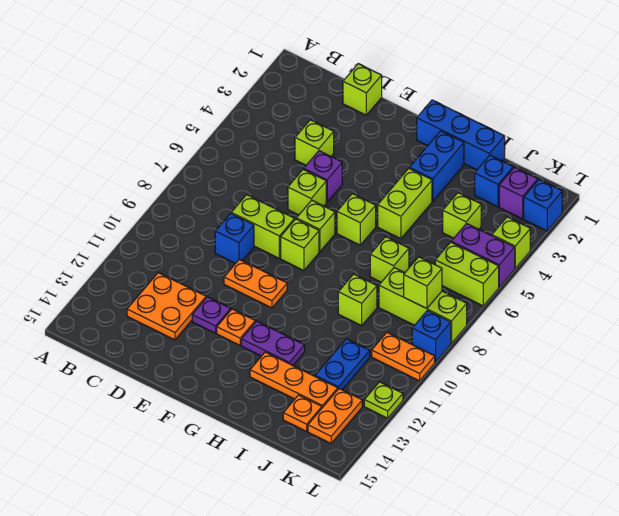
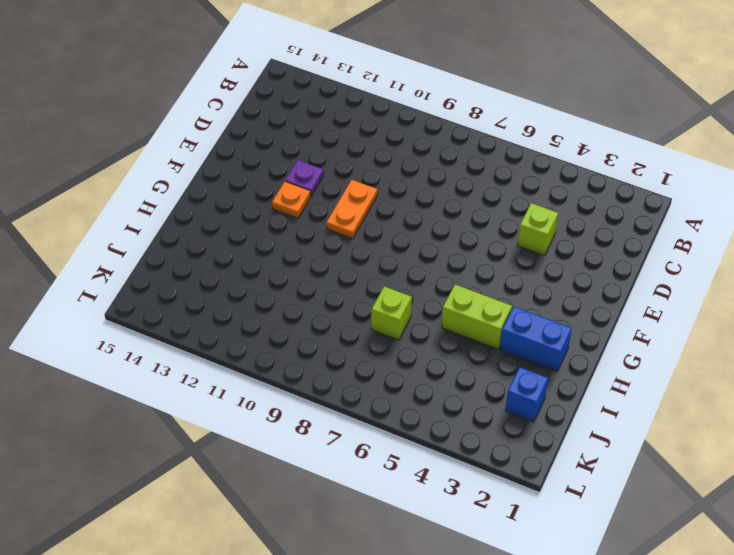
none -> orange 2x2 plate [127,273,206,340]
none -> lime 1x1 brick [343,64,382,115]
none -> lime 1x2 brick [231,195,295,258]
none -> blue 1x1 brick [215,213,254,264]

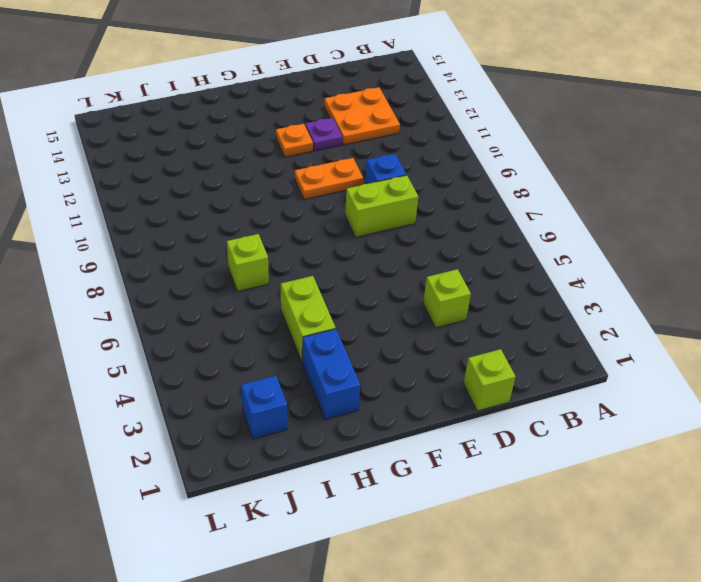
none -> purple 1x1 brick [304,151,342,202]
none -> lime 1x1 brick [288,169,326,215]
none -> lime 1x1 brick [297,200,335,252]
none -> lime 1x1 brick [281,219,319,271]

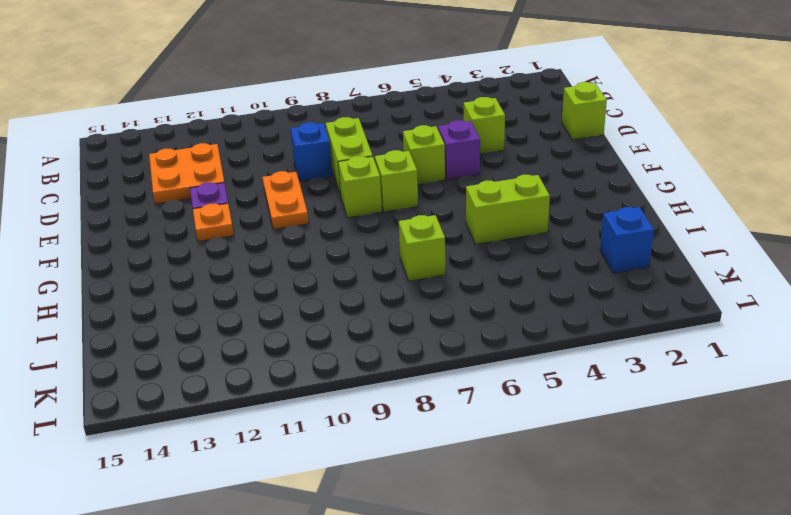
none -> blue 1x3 brick [417,100,505,170]
none -> lime 1x1 brick [337,194,376,245]
none -> purple 1x2 plate [241,321,305,365]
none -> blue 1x2 brick [409,131,464,201]

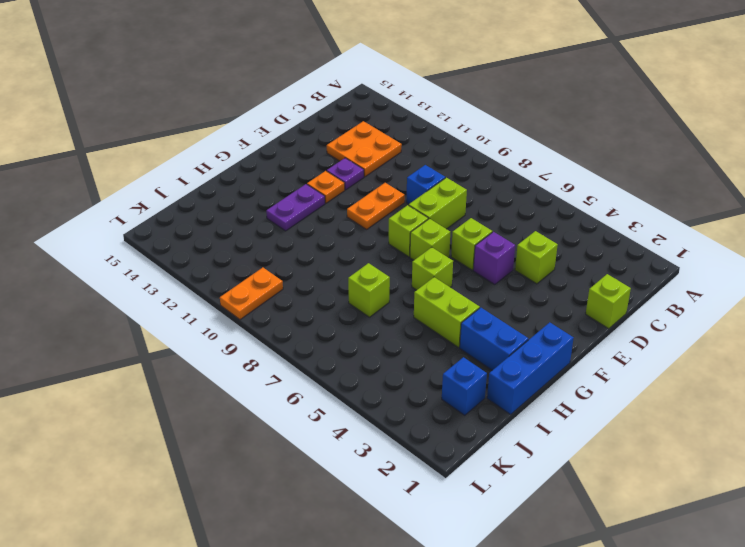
none -> orange 1x3 plate [250,352,338,408]
none -> lime 1x1 brick [338,274,377,326]
none -> lime 1x1 brick [443,193,481,238]
none -> lime 1x3 brick [379,268,467,343]

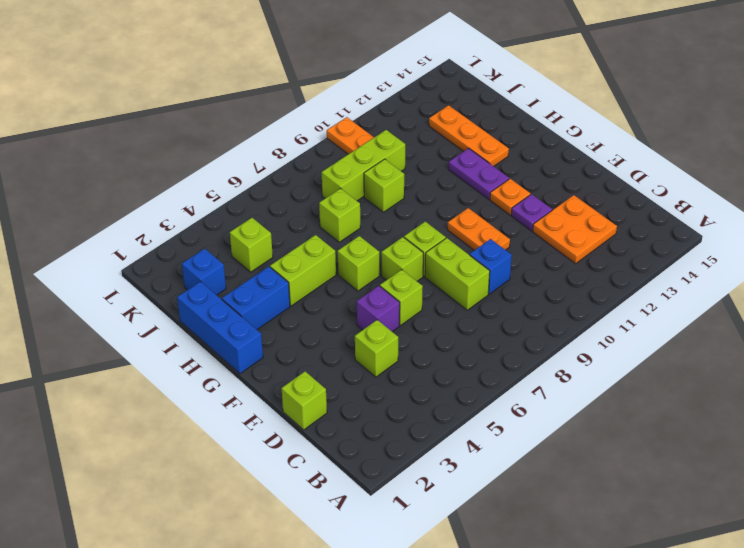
lime 1x3 brick [322,130,405,201] -> lime 1x3 brick turned to [379,268,467,343]
none -> blue 1x2 plate [315,339,370,390]
none -> orange 1x1 plate [283,395,322,431]
none -> purple 1x1 brick [499,167,538,219]
none -> purple 1x2 brick [451,223,515,287]

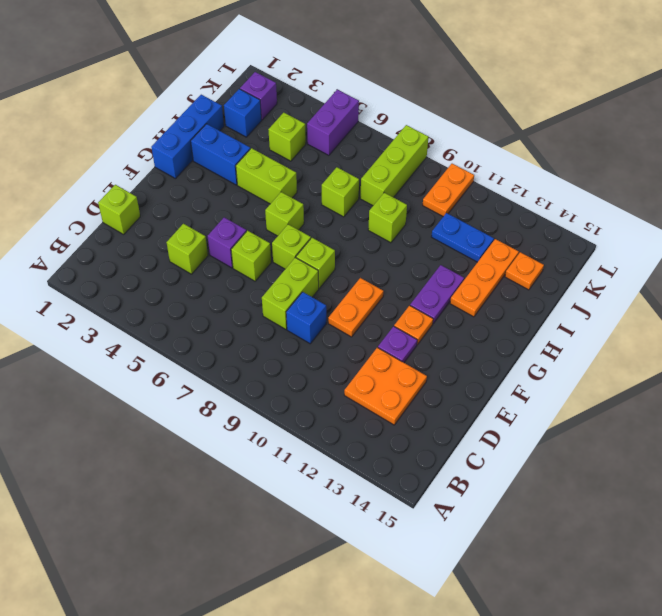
none -> lime 1x2 brick [435,242,499,306]
none -> orange 1x2 plate [308,389,362,443]
none -> blue 1x1 brick [524,180,562,231]
none -> lime 1x1 brick [492,217,530,268]

